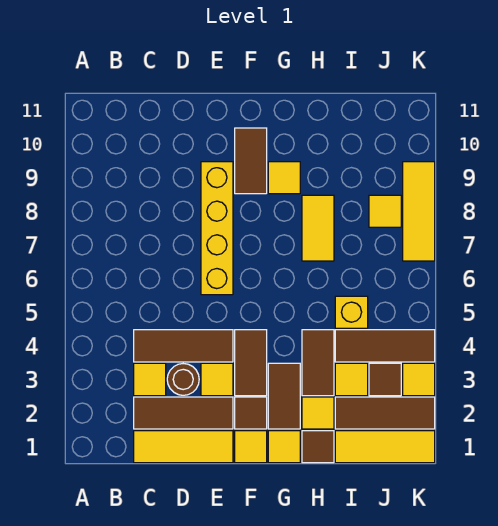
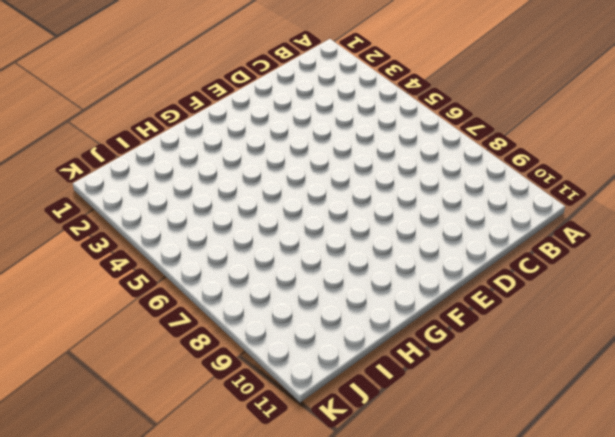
none -> yellow 1x3 tile [134,431,233,463]
none -> brown 1x3 tile [134,397,233,429]
none -> yellow 1x1 tile [134,363,166,396]

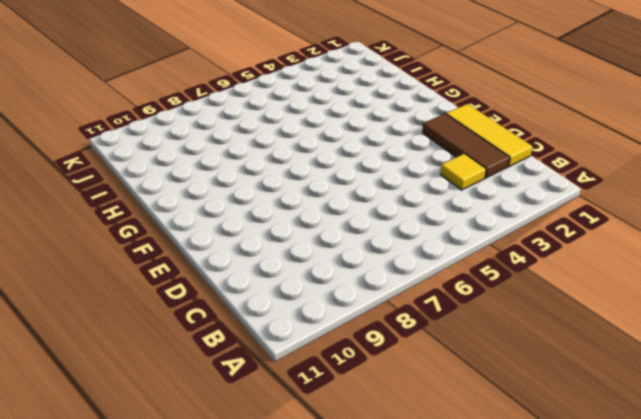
none -> brown 1x3 tile [134,330,233,362]
none -> brown 1x1 round brick [167,364,199,395]
none -> yellow 1x1 tile [201,363,233,396]

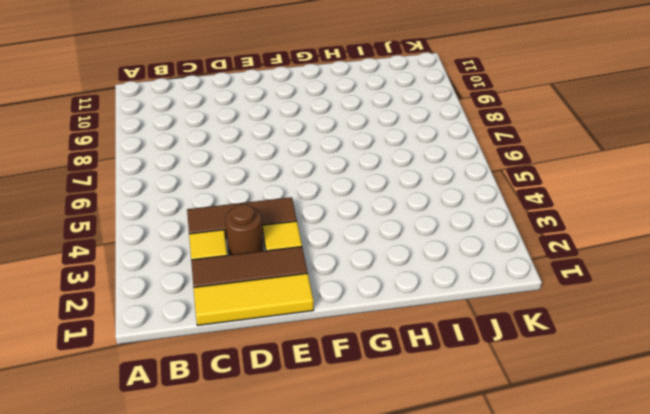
none -> yellow 1x4 brick [201,162,233,295]
none -> yellow 1x1 tile [235,431,267,463]
none -> brown 1x1 tile [235,397,267,429]

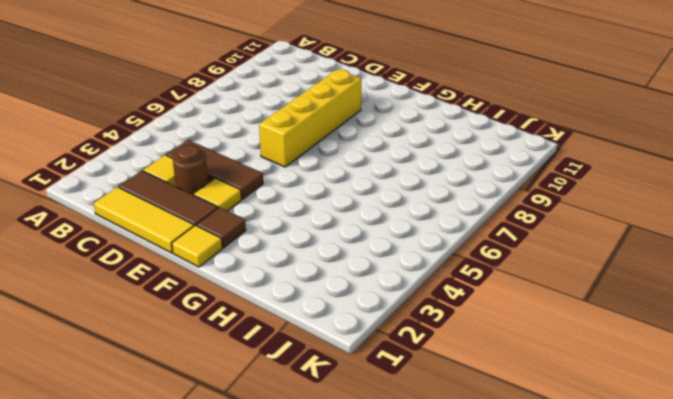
none -> brown 1x2 tile [235,330,267,396]
none -> brown 1x2 tile [235,128,267,194]
none -> yellow 1x1 tile [268,431,300,463]

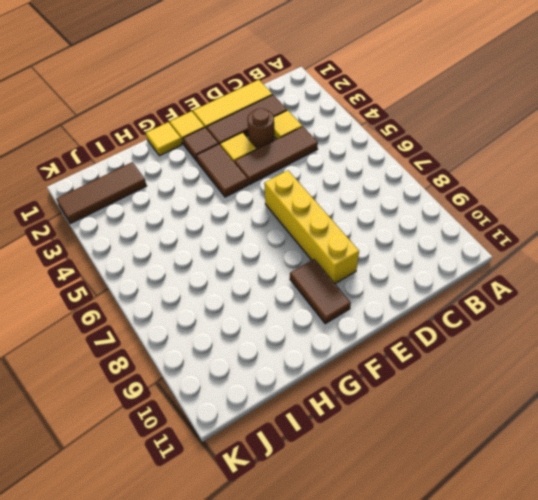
none -> brown 1x2 tile [268,363,300,429]
none -> yellow 1x1 tile [268,162,300,194]
none -> brown 1x1 tile [302,431,334,463]

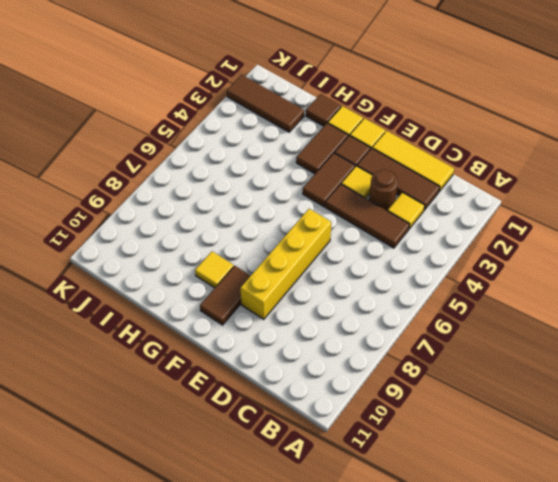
none -> yellow 1x1 tile [302,397,334,429]
none -> brown 1x2 tile [302,330,334,396]
none -> yellow 1x2 tile [302,195,334,261]

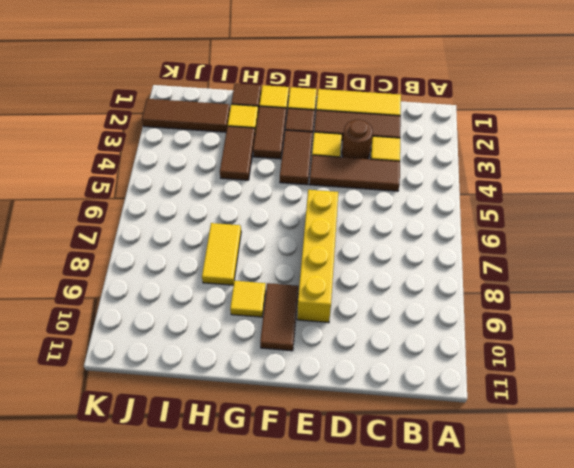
none -> yellow 1x3 tile [335,431,435,463]
none -> yellow 1x1 tile [335,363,368,396]
none -> brown 1x3 tile [335,330,435,362]

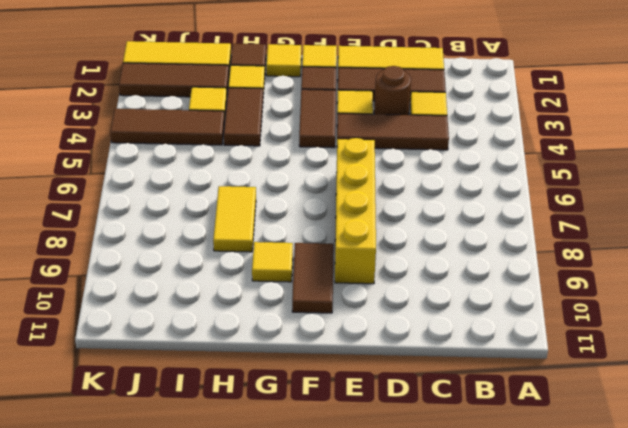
none -> brown 1x2 tile [268,363,300,429]
none -> yellow 1x1 brick [335,296,368,328]
none -> brown 1x1 tile [369,363,401,396]

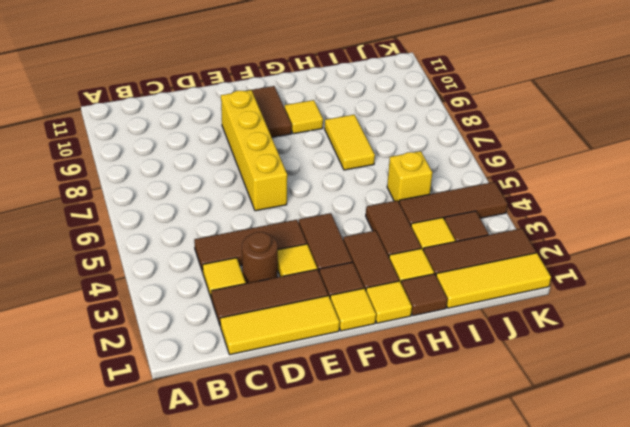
none -> yellow 1x1 tile [369,195,401,227]
none -> yellow 1x1 tile [403,363,435,396]
none -> yellow 1x3 tile [403,162,435,261]

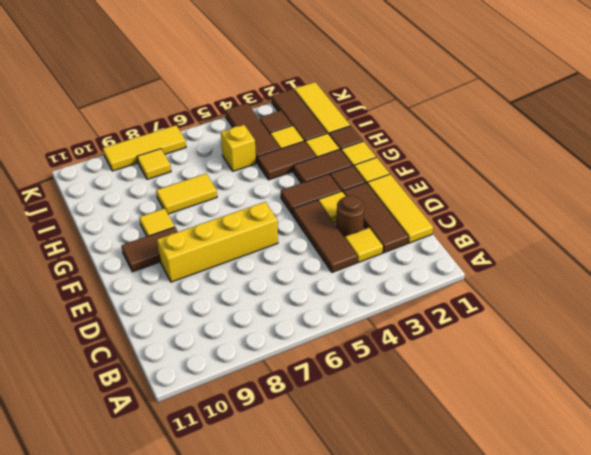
none -> yellow 1x1 tile [403,363,435,396]

